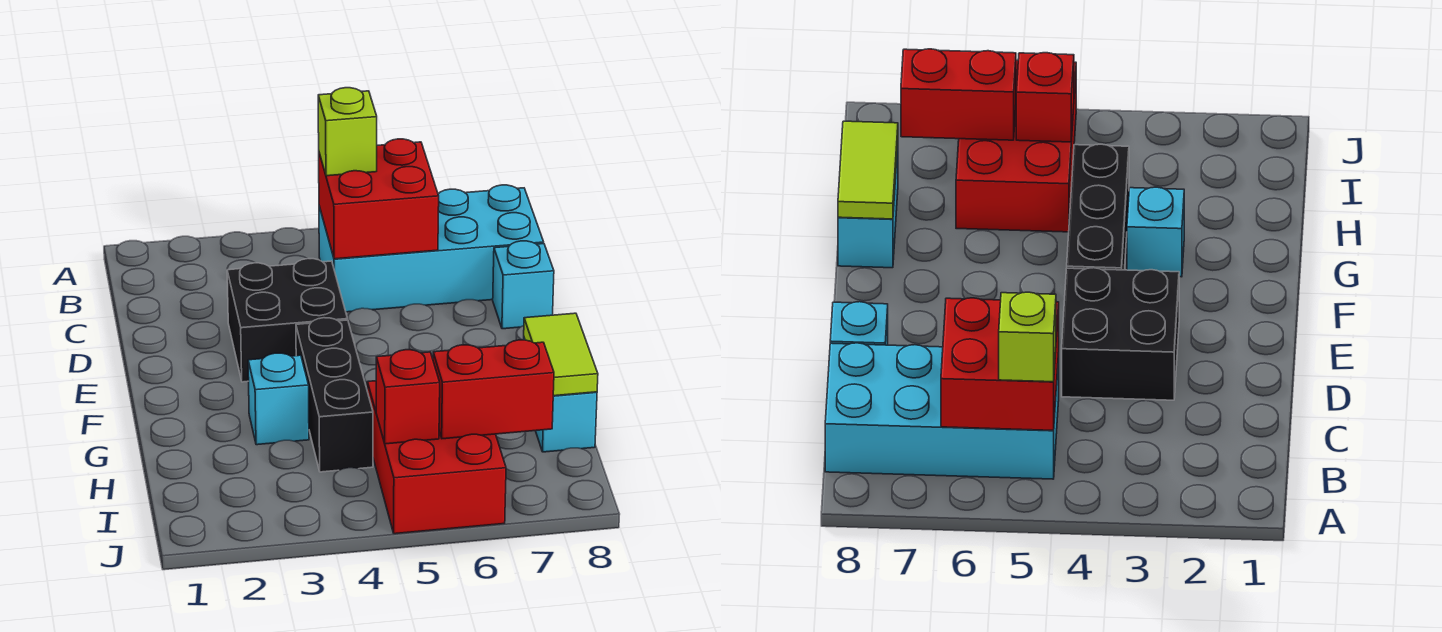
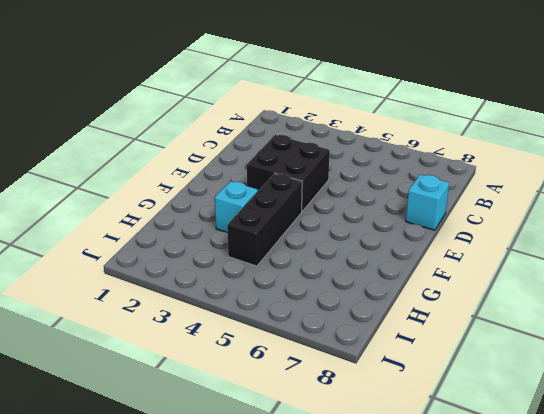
none -> cyan 2x4 brick [319,185,544,312]
none -> cyan 1x2 brick [524,338,597,452]
none -> red 2x3 brick [367,381,506,534]

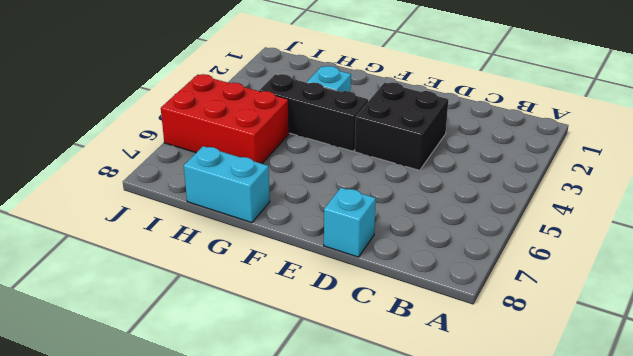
none -> cyan 2x4 brick [319,185,544,312]
none -> red 2x2 brick [319,139,439,259]
none -> lime 1x2 tile [524,313,598,396]

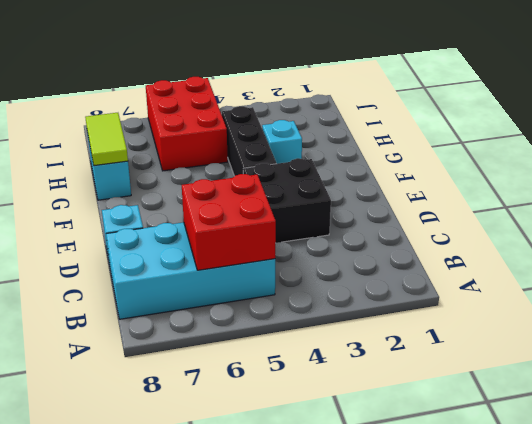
none -> red 1x1 brick [376,350,440,444]
none -> red 1x2 brick [433,340,554,439]
none -> lime 1x1 brick [318,88,377,176]

